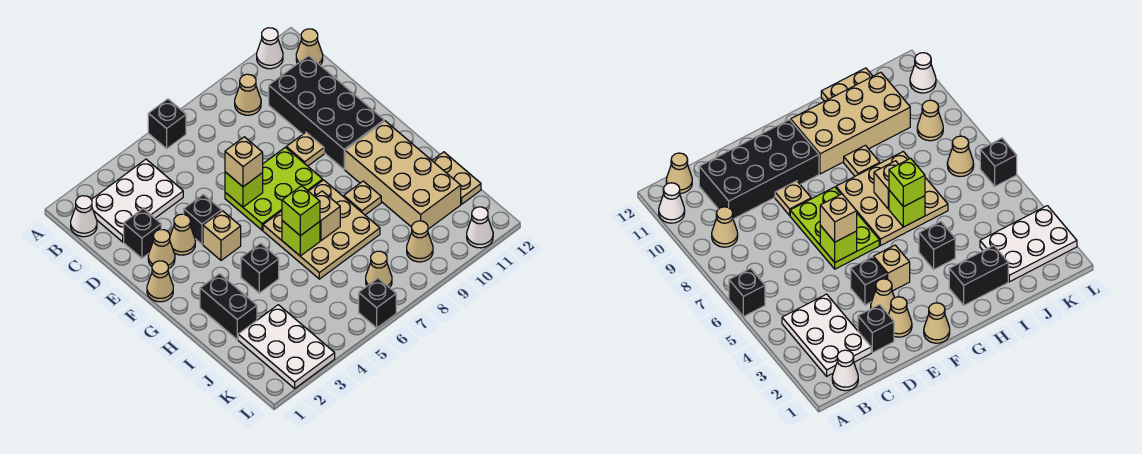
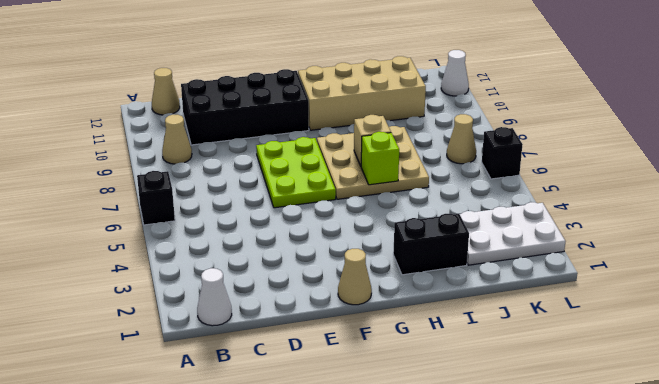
none -> white 1x1 cone [257,28,283,69]
none -> white 2x3 plate [91,159,183,242]
none -> black 1x1 brick [124,209,161,258]
none -> tan 1x1 cone [148,230,175,269]

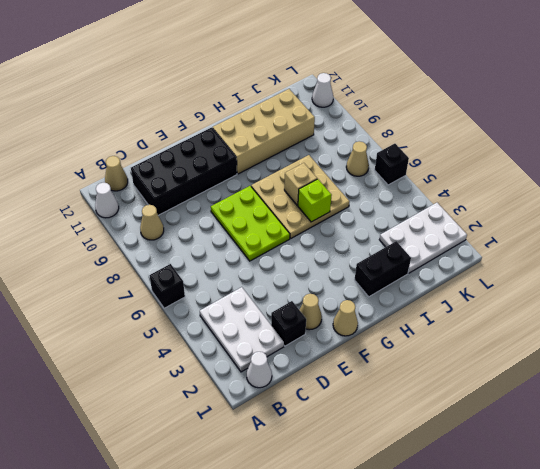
none -> tan 1x1 cone [170,214,195,255]
none -> black 1x1 brick [184,194,222,244]
none -> tan 1x1 plate [286,132,324,166]
none -> tan 1x1 brick [203,211,241,260]

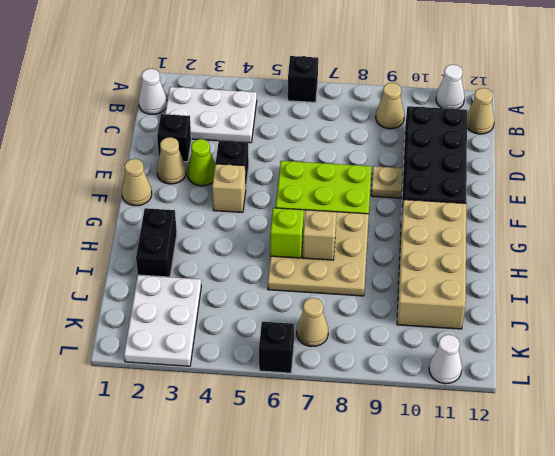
lime 1x1 cone [187,139,215,186] -> tan 1x1 cone [170,214,195,255]
none -> black 1x1 brick [241,243,279,293]
none -> tan 1x1 plate [344,181,381,215]
none -> tan 1x2 plate [432,152,481,204]
none -> tan 1x1 cone [407,221,433,262]

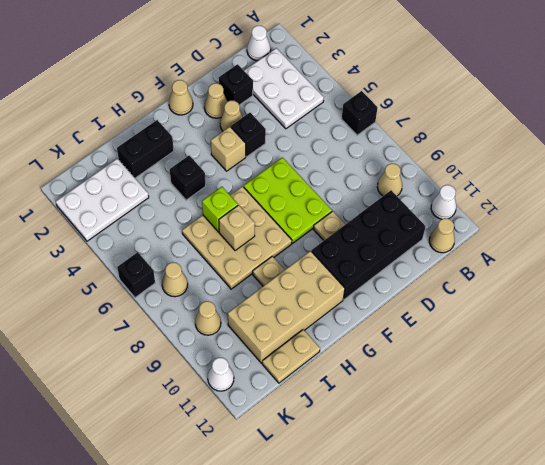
none -> lime 1x1 brick [225,172,263,207]
none -> tan 1x1 brick [225,137,263,187]
none -> lime 1x1 brick [282,186,320,236]

